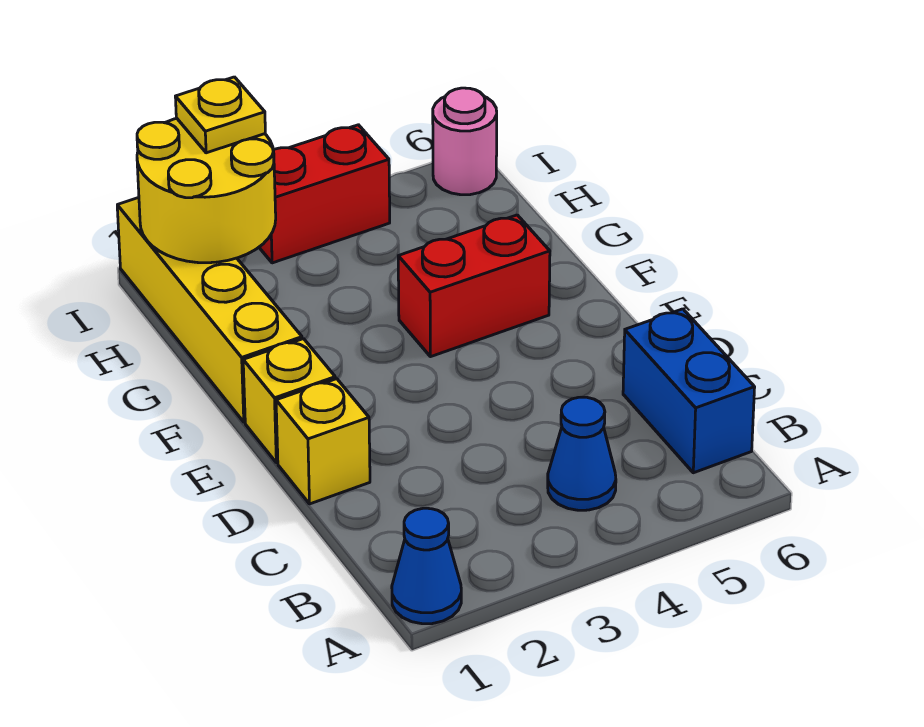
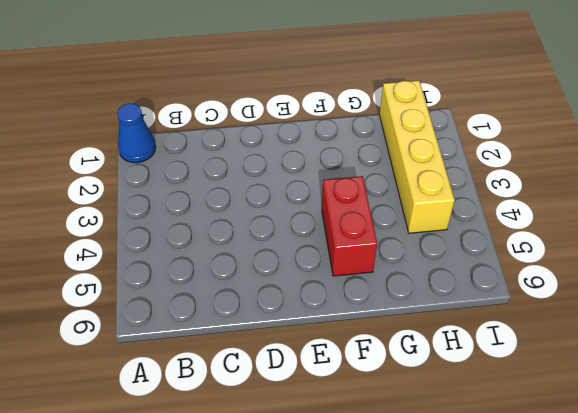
yellow 1x4 brick [379,80,455,233] -> yellow 1x4 brick turned to [117,198,302,422]
none -> blue 1x1 cone [548,397,616,510]
none -> blue 1x2 brick [623,309,755,473]

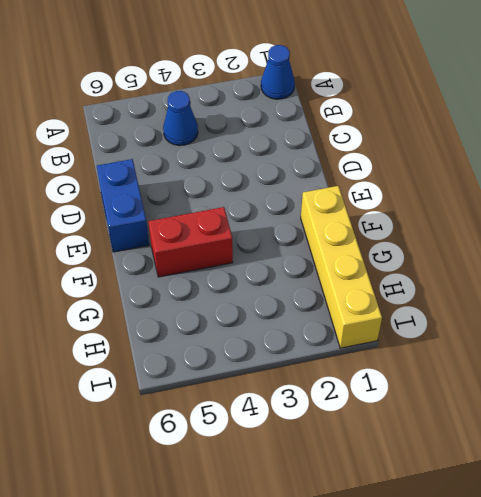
blue 1x2 brick [97,159,149,252] -> blue 1x2 brick moved to [623,309,755,473]
none -> yellow 1x1 brick [276,379,370,504]
none -> yellow 1x1 brick [243,339,335,463]

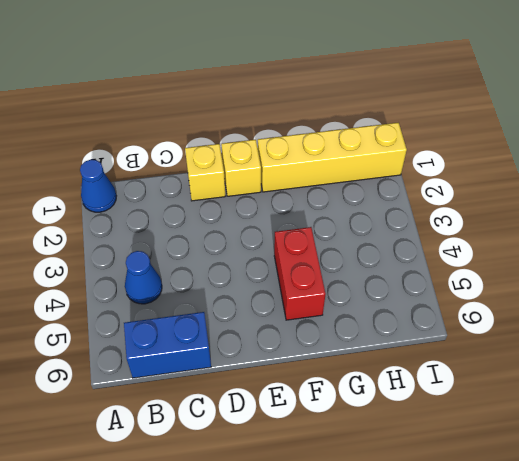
none -> red 1x2 brick [259,125,390,263]
none -> pink 1x1 round brick [433,88,497,195]

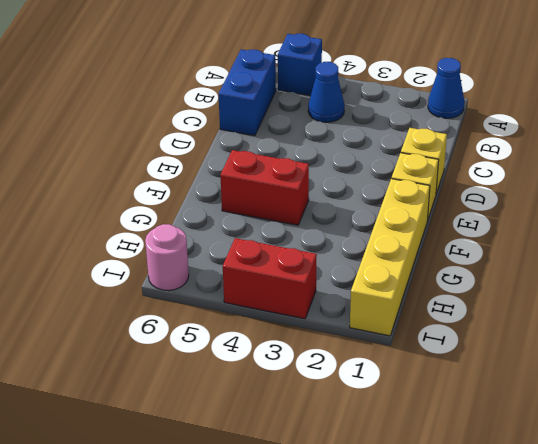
blue 1x1 brick [278,34,322,96] -> none
none -> yellow 2x2 round brick [137,118,276,263]
none -> yellow 1x1 plate [175,77,265,153]

